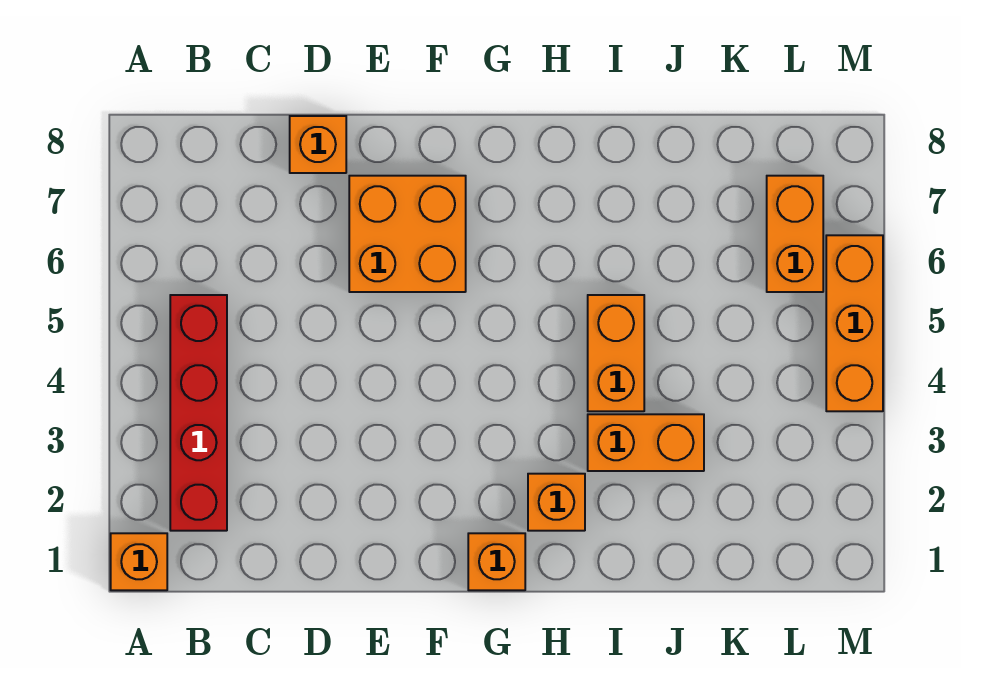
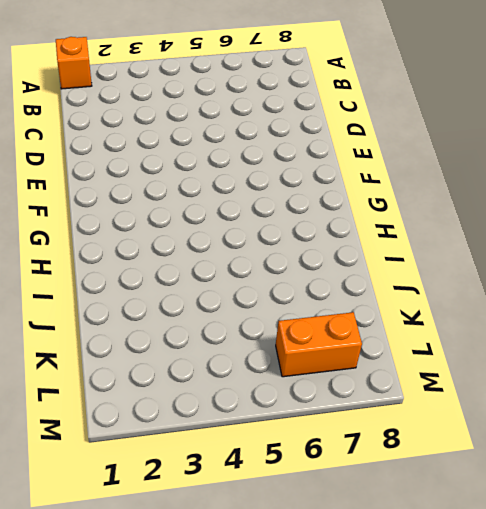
none -> red 1x4 brick [170,295,227,531]
none -> orange 1x1 brick [290,116,346,173]

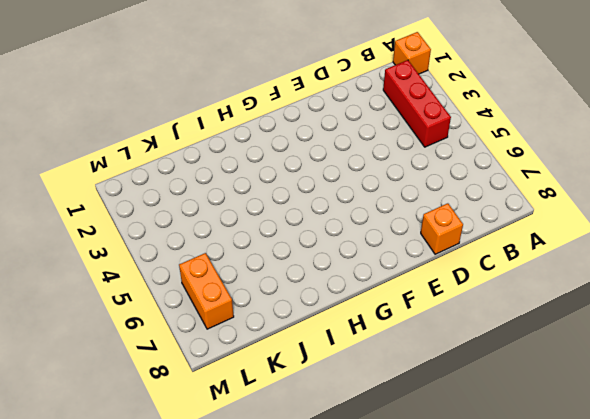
red 1x3 brick [383,60,451,147] -> red 1x4 brick [170,295,227,531]
none -> orange 2x2 brick [349,176,466,292]
none -> orange 1x1 brick [468,533,525,590]

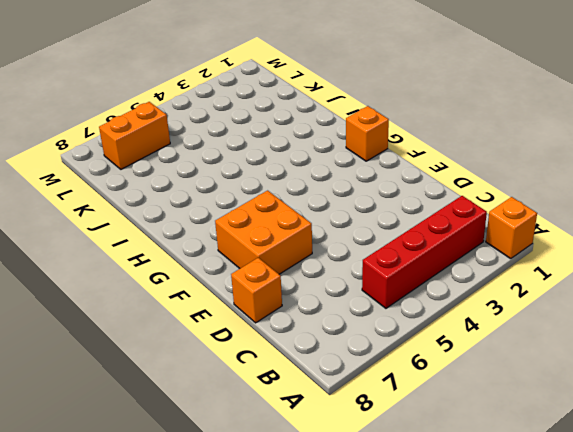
none -> orange 1x1 brick [528,474,585,531]
none -> orange 1x2 brick [588,414,704,471]

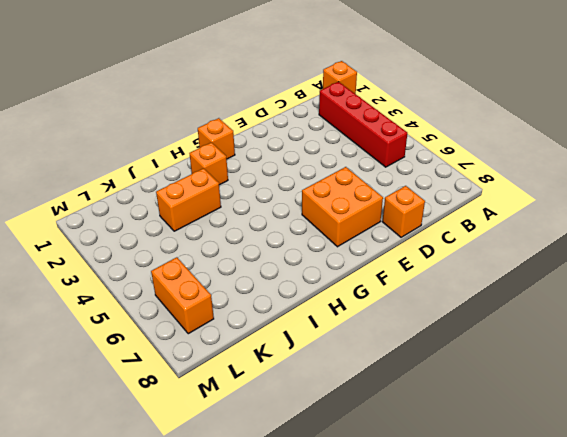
none -> orange 1x2 brick [588,295,644,411]
none -> orange 1x3 brick [826,235,883,411]

